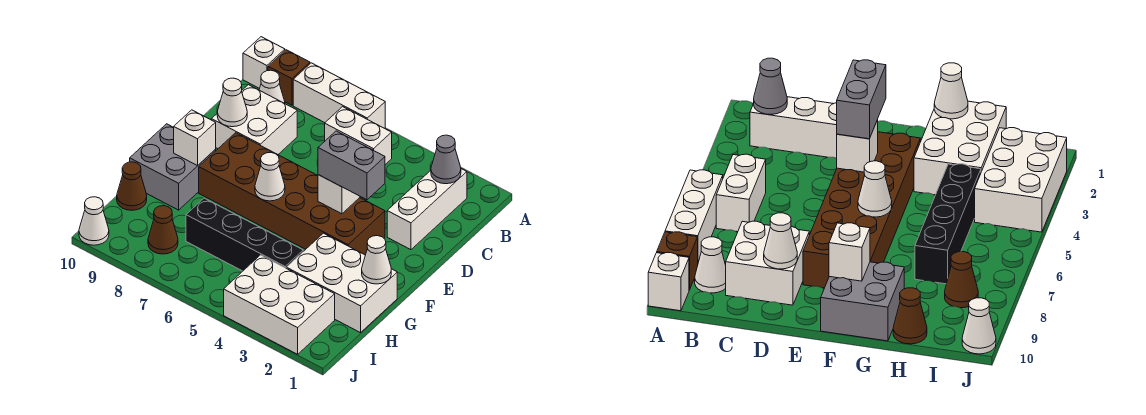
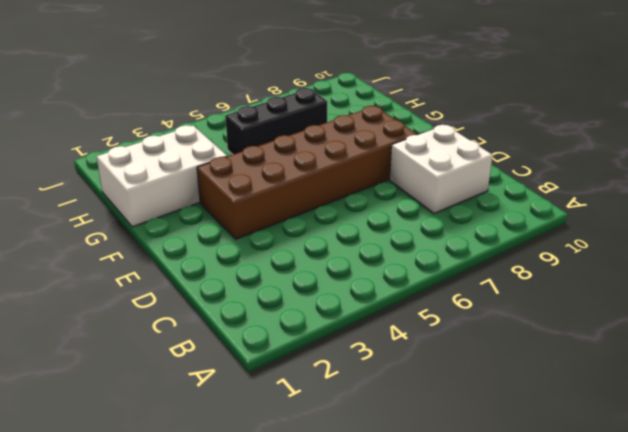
black 1x3 brick [225,88,327,154] -> black 1x4 brick [186,198,303,271]
none -> white 1x3 brick [293,63,385,128]
none -> brown 1x1 brick [268,50,310,105]
none -> white 1x1 brick [243,37,285,89]

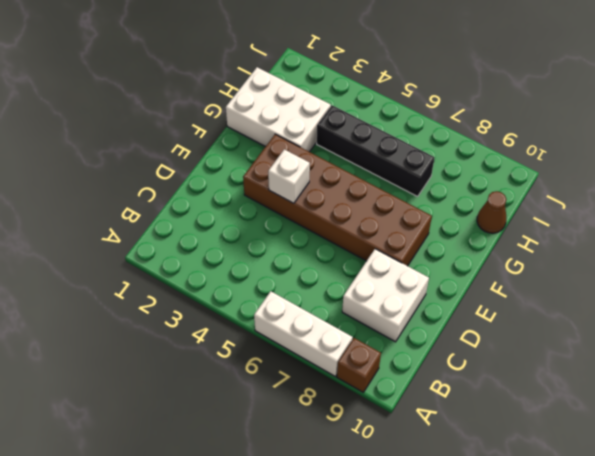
none -> white 1x1 brick [243,37,285,89]
none -> white 1x3 brick [387,169,467,250]
none -> white 1x2 brick [325,107,392,165]

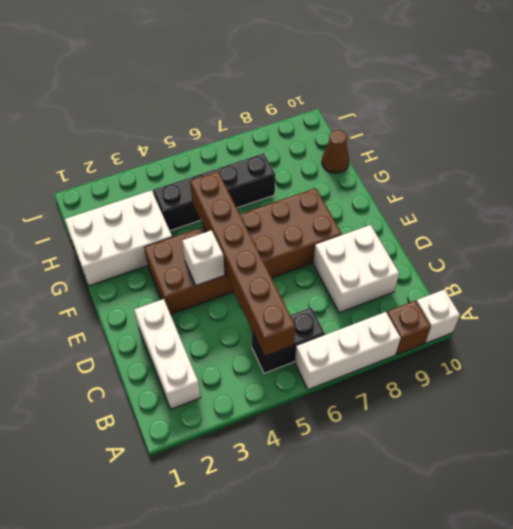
black 1x2 brick [252,308,325,373] -> white 1x2 brick [325,107,392,165]
brown 1x6 brick [190,172,296,356] -> none
none -> white 1x1 cone [259,70,285,103]
none -> grey 2x2 brick [130,124,216,210]
none -> white 2x3 brick [224,255,335,354]

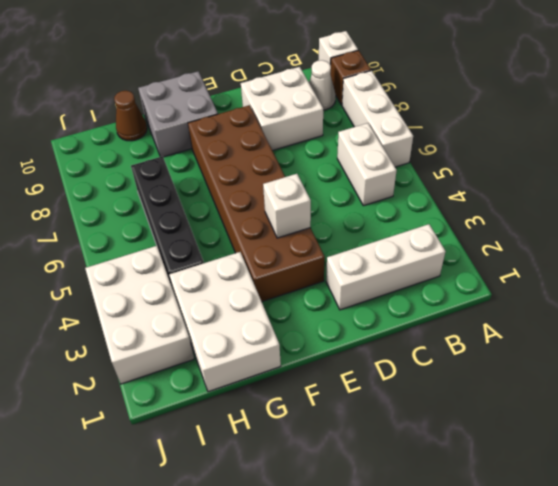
none -> brown 1x1 cone [148,206,178,254]
none -> white 1x1 cone [79,197,109,245]
none -> grey 1x1 cone [431,135,461,184]

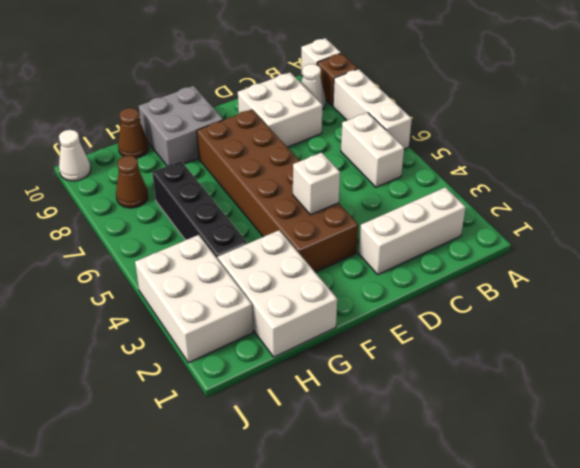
none -> grey 1x1 cone [431,135,461,184]
none -> white 1x1 cone [217,78,247,127]
none -> white 1x1 cone [255,153,285,201]

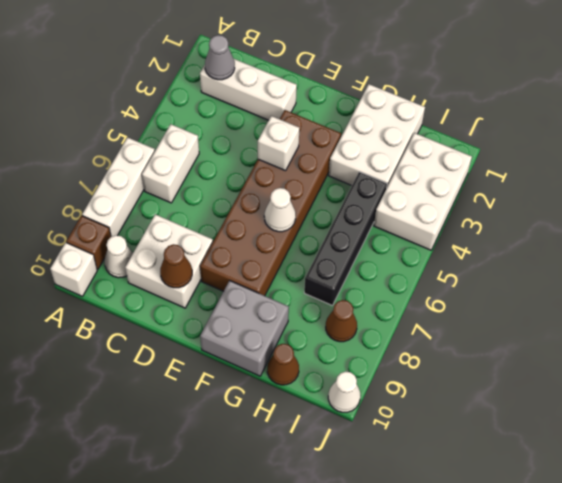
brown 1x1 cone [160,244,192,288] -> white 1x1 cone [217,78,247,127]
none -> white 1x1 brick [173,110,216,166]
none -> white 1x1 cone [362,236,391,284]
none -> grey 1x2 brick [318,131,385,200]

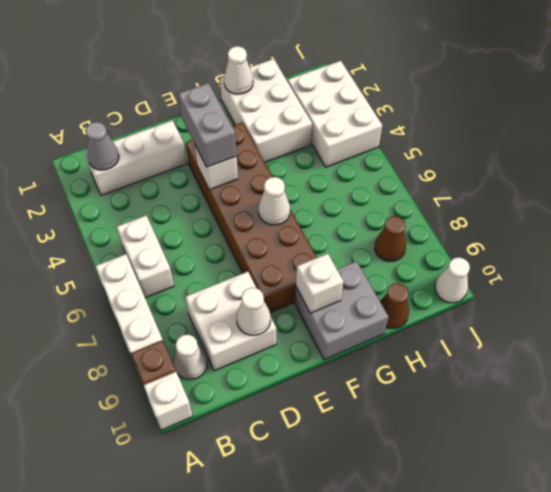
none -> black 1x4 brick [186,198,303,271]

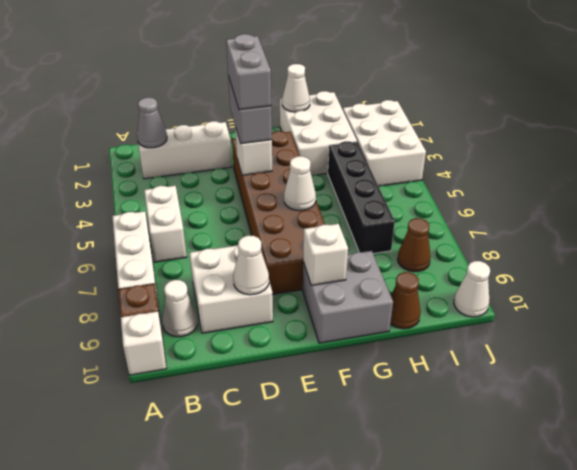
grey 1x2 brick [226,34,271,110] -> none

